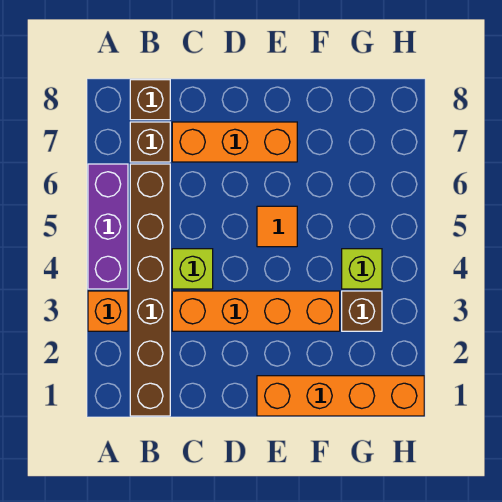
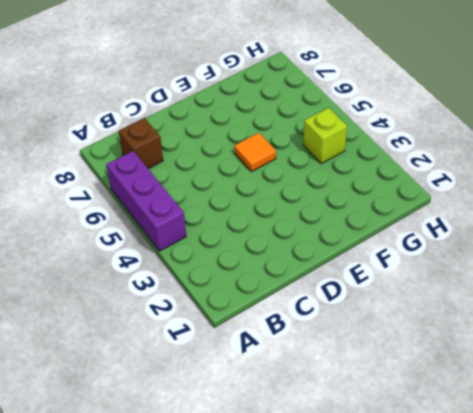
none -> orange 1x1 brick [88,291,128,331]
none -> brown 1x6 brick [130,164,170,416]
none -> brown 1x1 brick [130,80,170,120]

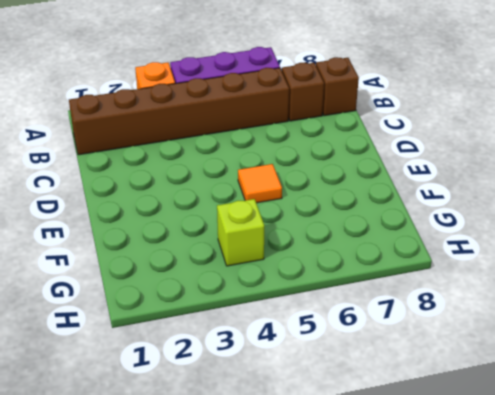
none -> orange 1x4 brick [172,291,340,331]
none -> lime 1x1 brick [172,249,213,289]
none -> orange 1x3 brick [172,122,297,162]

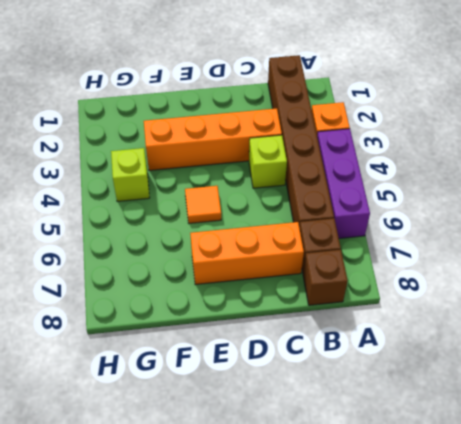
none -> orange 1x4 brick [257,376,424,416]
none -> brown 1x1 brick [342,291,382,331]

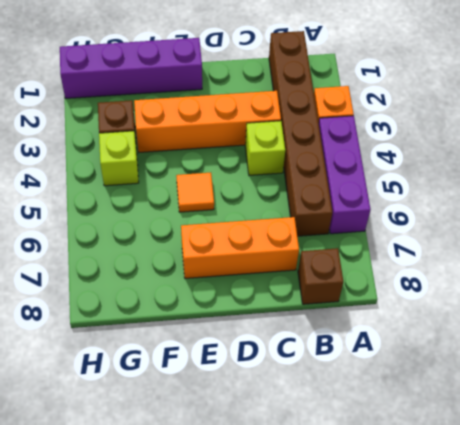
purple 1x4 brick [60,38,202,98] -> orange 1x4 brick [257,376,424,416]
none -> brown 1x1 brick [130,122,170,162]

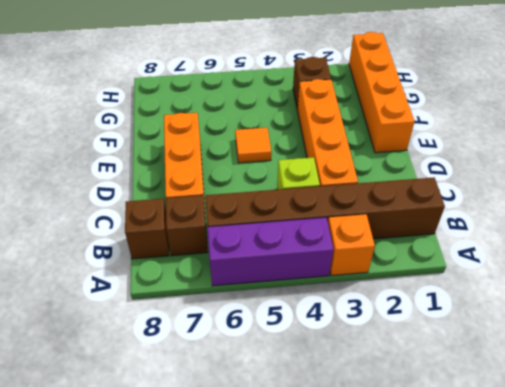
none -> lime 1x1 brick [342,249,382,289]

